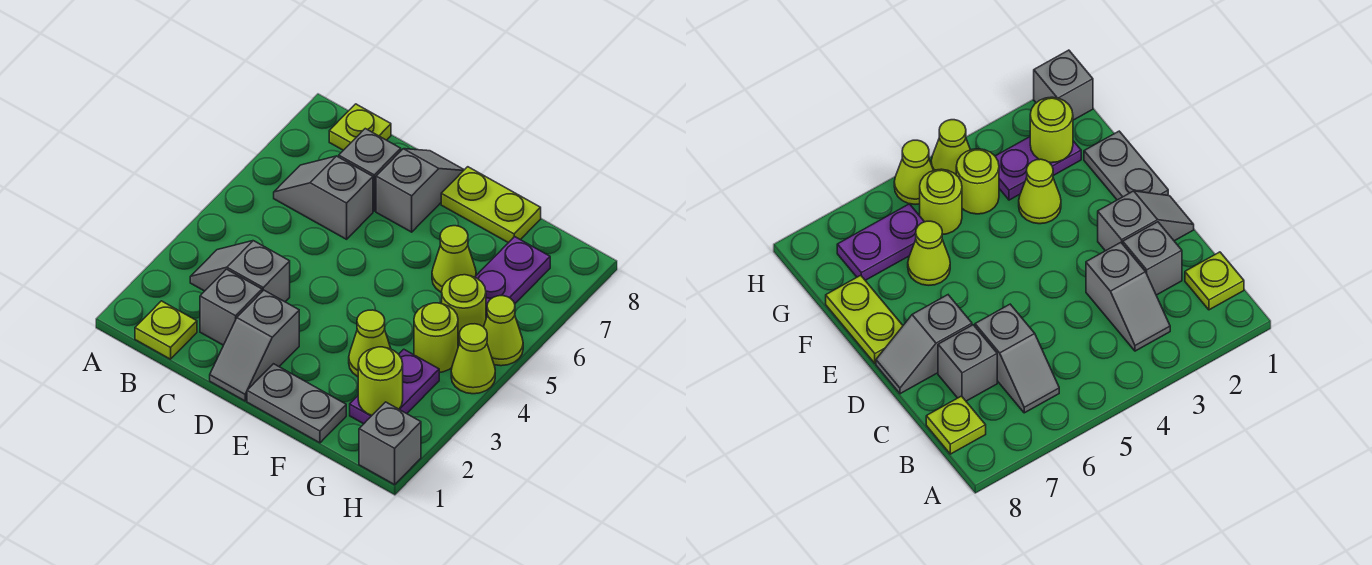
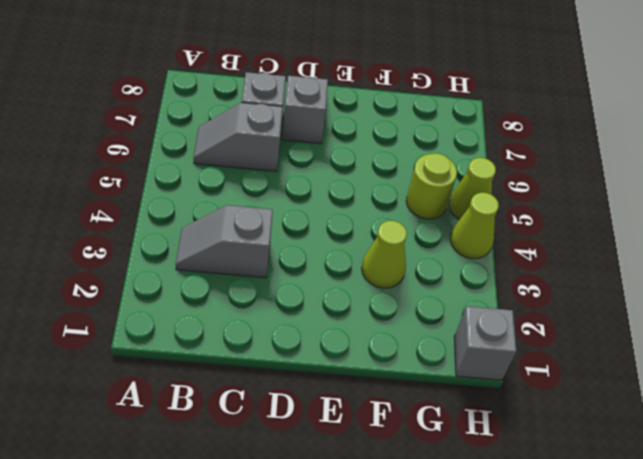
none -> lime 1x1 plate [135,301,197,359]
none -> lime 1x1 plate [329,104,391,150]
none -> grey 1x1 brick [200,269,262,345]

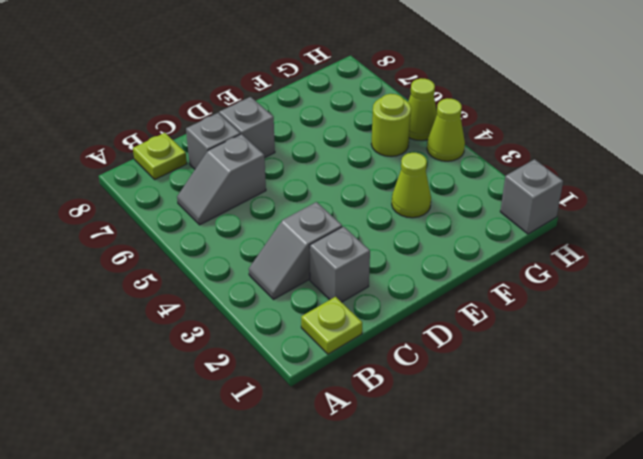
none -> grey 1x2 slope [210,290,299,401]
none -> grey 1x2 plate [247,364,346,443]
none -> lime 1x2 plate [441,167,541,243]

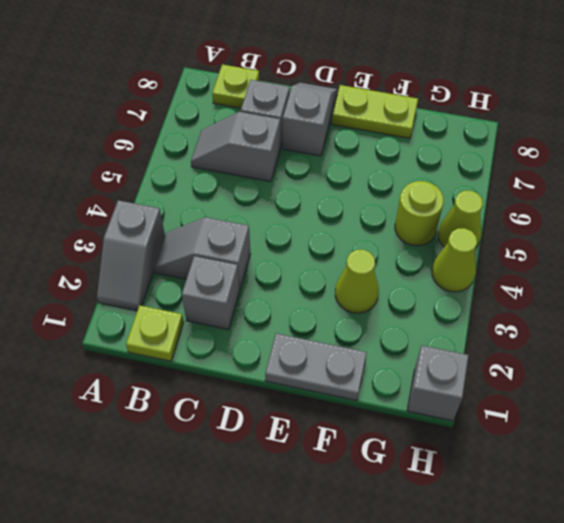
grey 1x2 slope [97,200,165,311] -> grey 1x2 slope moved to [210,290,299,401]
none -> lime 1x1 cone [432,226,476,293]
none -> purple 1x2 plate [350,349,439,424]
none -> lime 1x1 round brick [414,303,458,372]

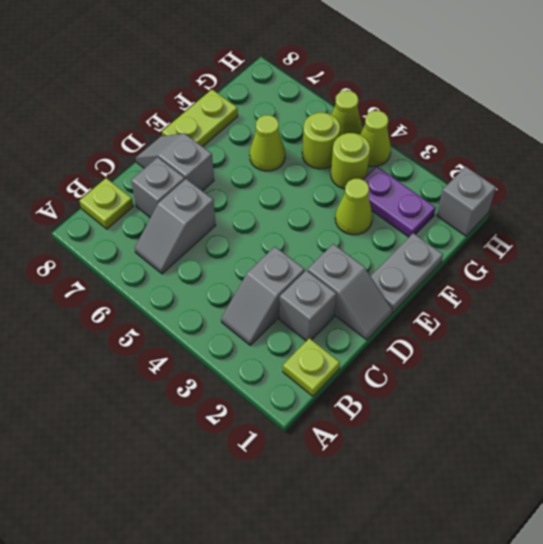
none -> purple 1x2 plate [475,237,550,318]
none -> lime 1x1 round brick [358,347,403,415]

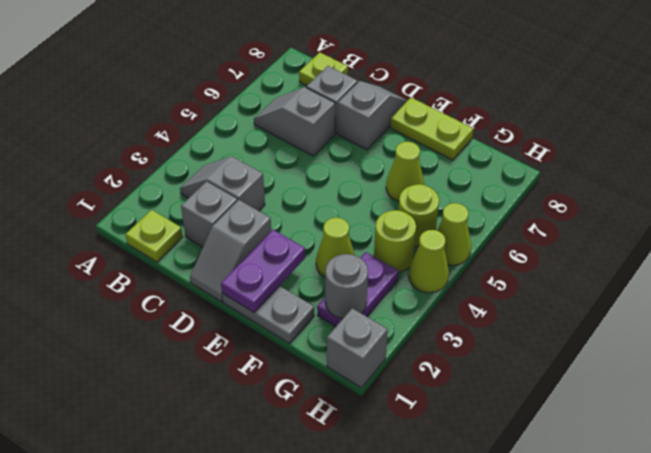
purple 1x2 plate [221,230,305,312] -> purple 1x2 plate moved to [475,237,550,318]
grey 1x1 round brick [325,254,368,319] -> lime 1x1 round brick [358,347,403,415]

